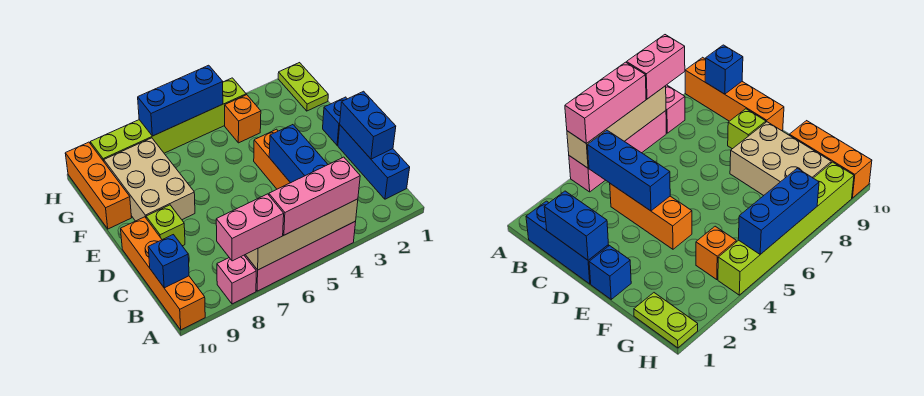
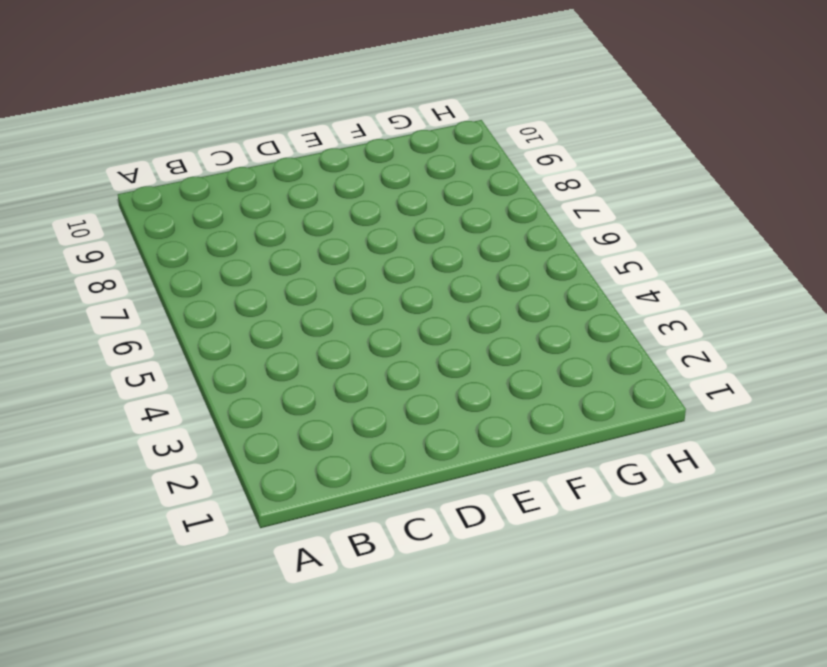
none -> pink 1x4 brick [244,221,356,291]
none -> pink 1x1 brick [217,255,256,304]
none -> orange 1x4 brick [121,217,205,330]

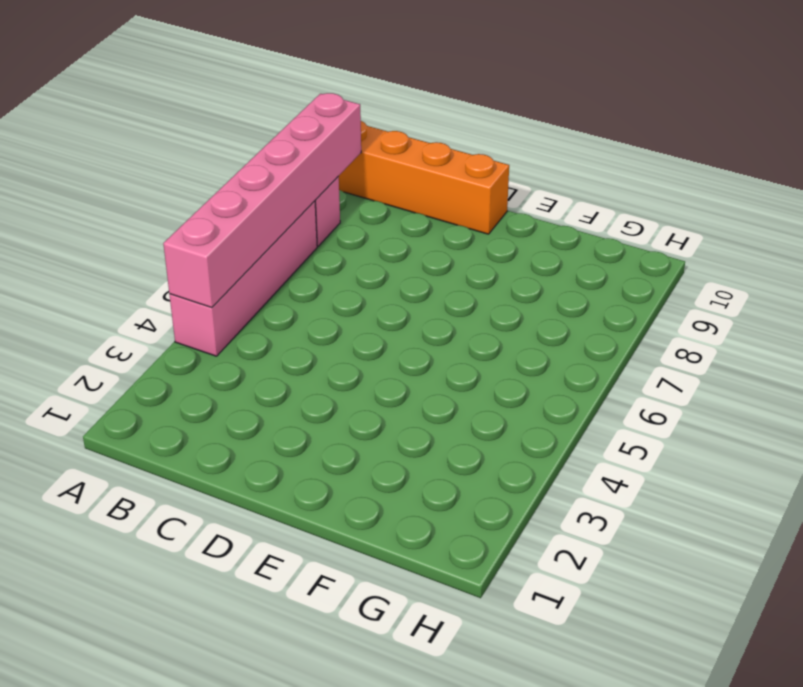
pink 1x6 brick [163,93,361,308] -> tan 1x4 brick [246,199,358,270]
none -> blue 1x3 brick [338,125,410,199]
none -> orange 1x3 brick [254,129,290,189]
none -> lime 1x1 brick [146,205,185,246]

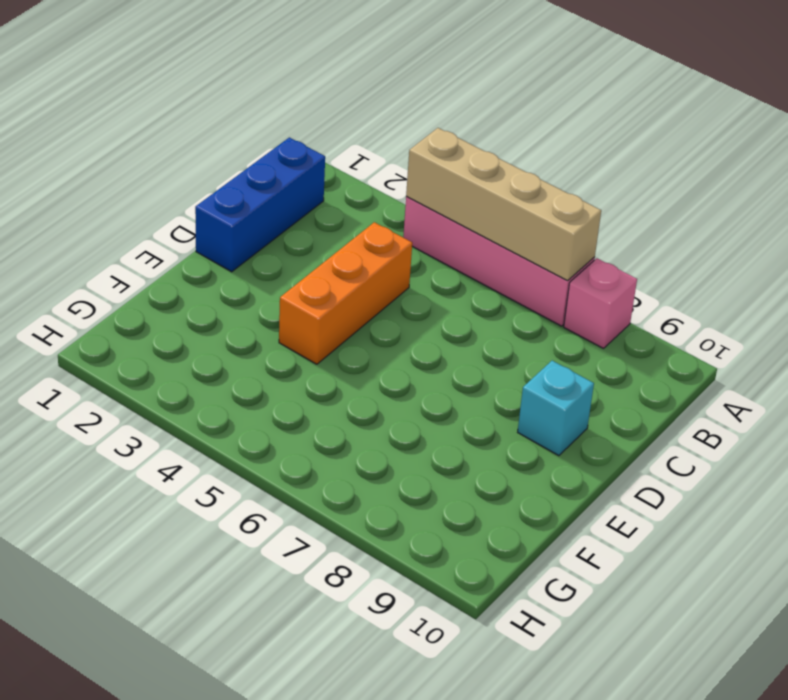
cyan 1x1 brick [518,361,594,456] -> lime 1x1 brick [146,205,185,246]
none -> orange 1x4 brick [121,217,205,330]
none -> blue 1x1 brick [323,97,347,145]
none -> tan 2x3 brick [104,138,195,221]

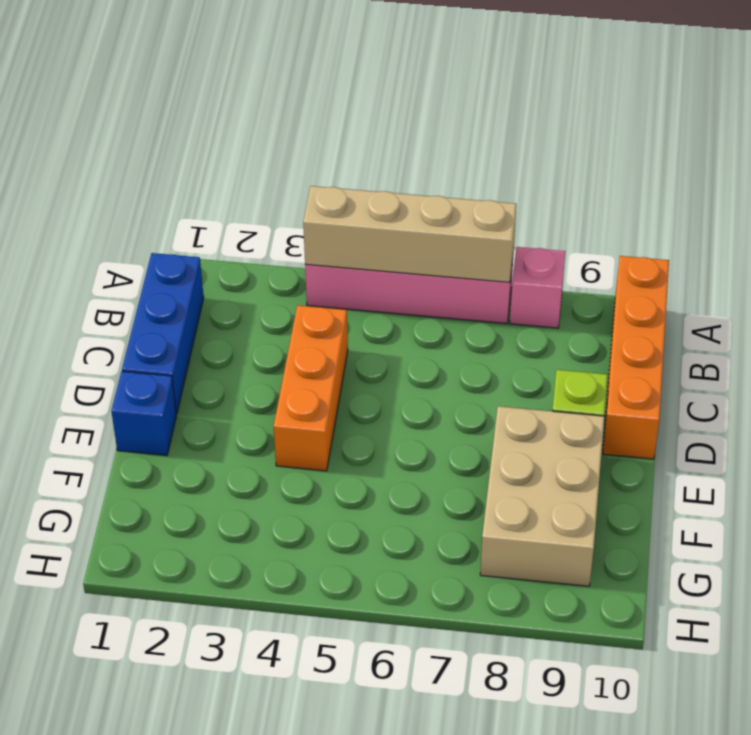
none -> orange 1x3 brick [65,142,132,229]
none -> lime 1x2 plate [278,63,328,111]
none -> orange 1x1 brick [225,95,261,143]

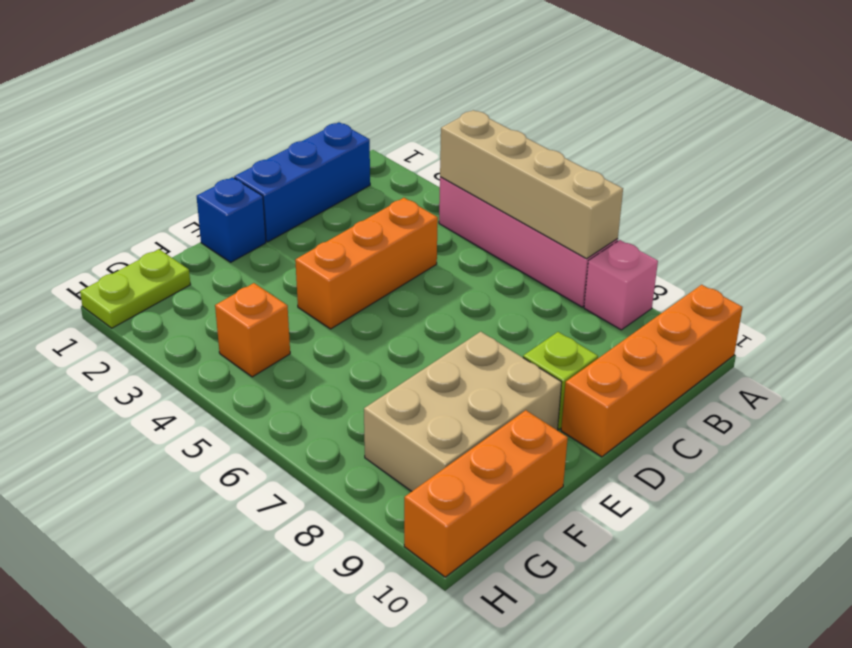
none -> lime 1x6 brick [90,78,246,161]
none -> blue 1x3 brick [269,125,328,183]
none -> blue 1x1 brick [148,235,189,288]

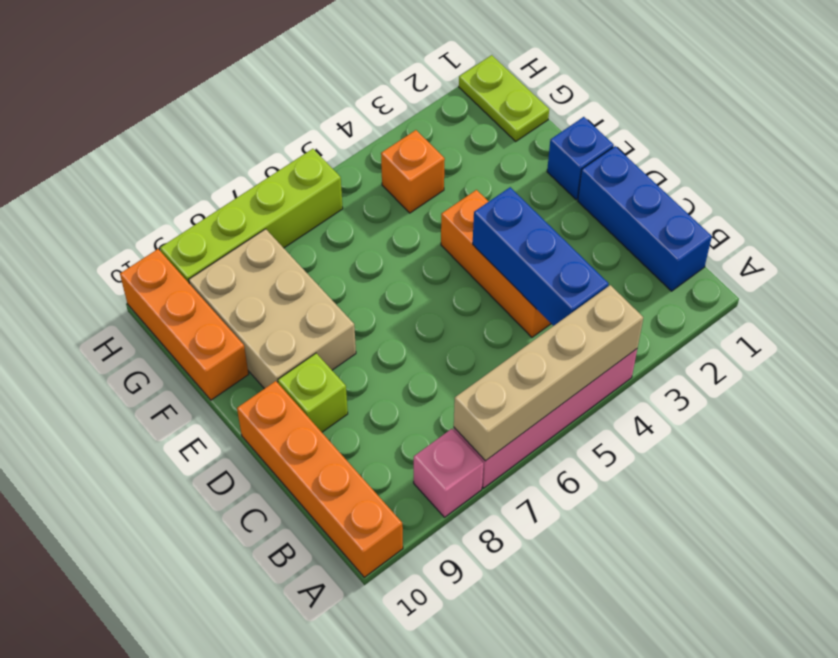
lime 1x4 brick [160,149,343,283] -> lime 1x6 brick [90,78,246,161]
none -> blue 1x1 brick [148,235,189,288]
none -> blue 1x2 brick [340,91,396,159]
none -> blue 1x3 brick [138,65,223,136]

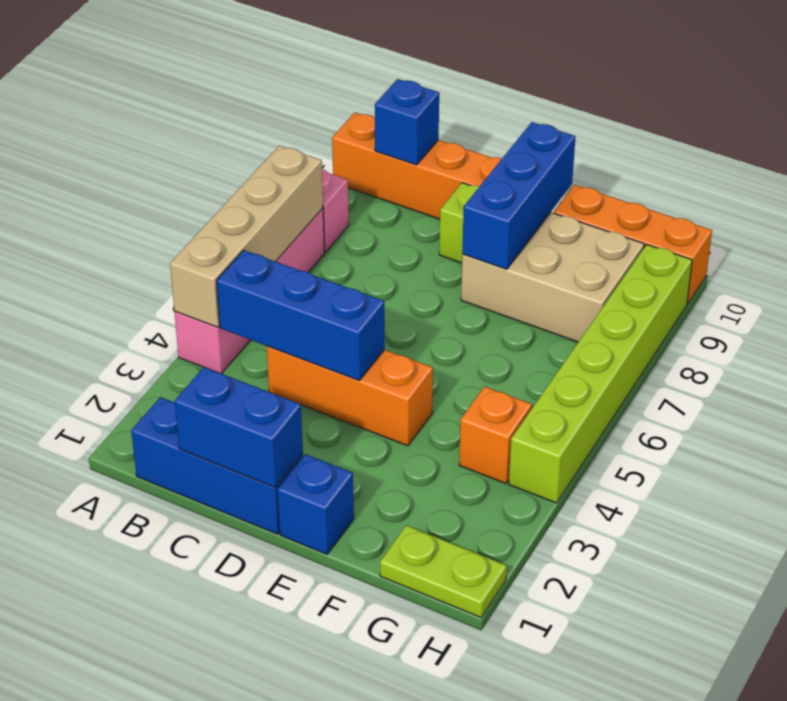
blue 1x3 brick [462,122,576,269] -> blue 1x3 brick moved to [138,65,223,136]
none -> pink 1x3 brick [269,157,360,235]
none -> pink 1x2 brick [216,194,284,261]

